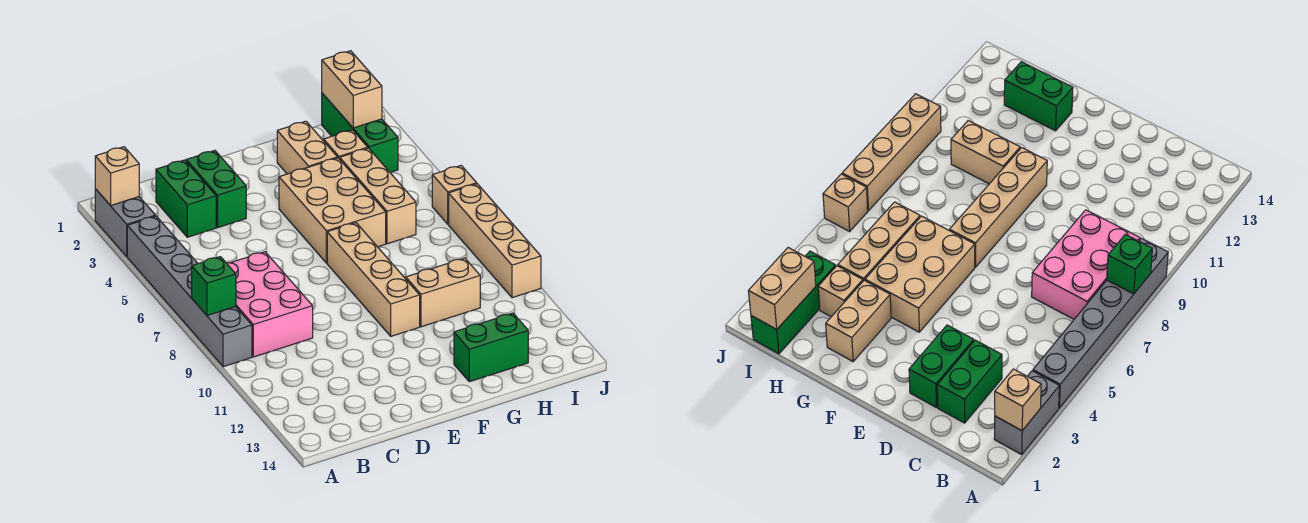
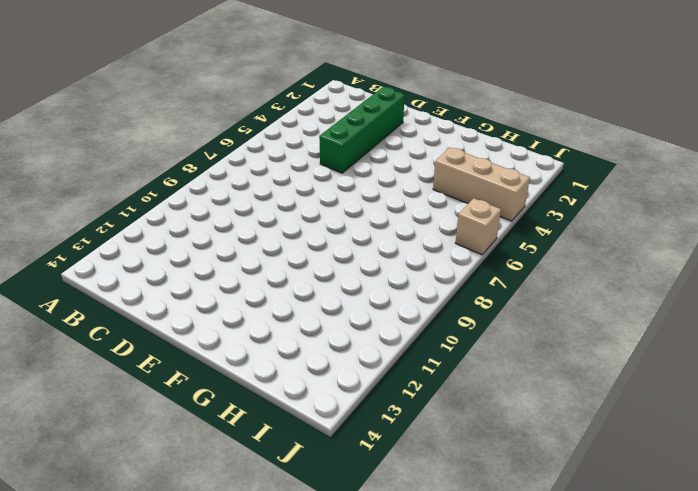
green 1x4 brick [319,87,405,173] -> green 1x2 brick [186,150,246,227]
tan 1x3 brick [433,148,530,221] -> tan 1x3 brick turned to [340,148,416,244]
none -> grey 1x2 brick [95,189,156,256]
none -> grey 1x6 brick [127,216,252,367]
none -> pink 2x3 brick [227,252,313,357]

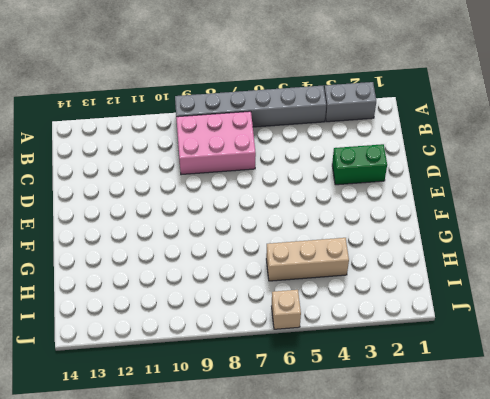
none -> green 1x2 brick [156,160,216,237]
none -> tan 2x3 brick [279,158,386,263]
none -> tan 1x4 brick [327,223,420,336]

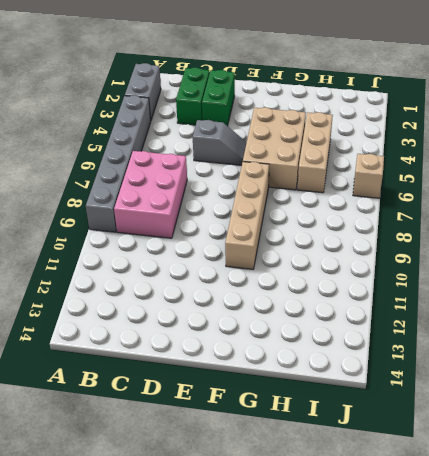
grey 1x2 slope [193,120,247,165] -> none
none -> tan 1x2 brick [277,121,337,174]
none -> tan 1x2 brick [405,258,480,327]
none -> green 1x2 brick [454,313,528,382]

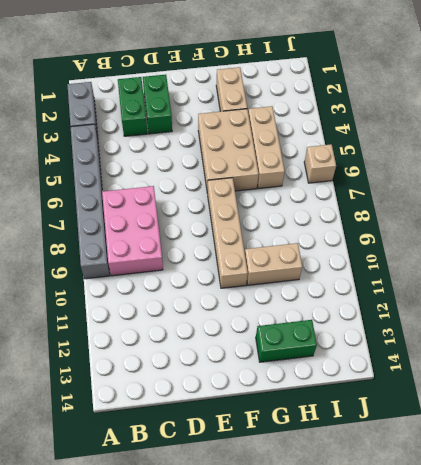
none -> tan 1x1 brick [324,130,368,159]
none -> green 1x3 brick [322,93,398,173]
none -> tan 1x4 brick [449,184,541,298]

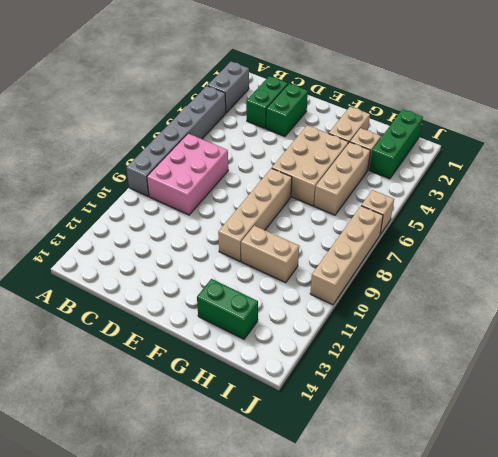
none -> tan 1x1 brick [95,147,139,206]
none -> green 1x1 brick [192,257,236,315]
none -> tan 1x2 brick [322,51,382,128]

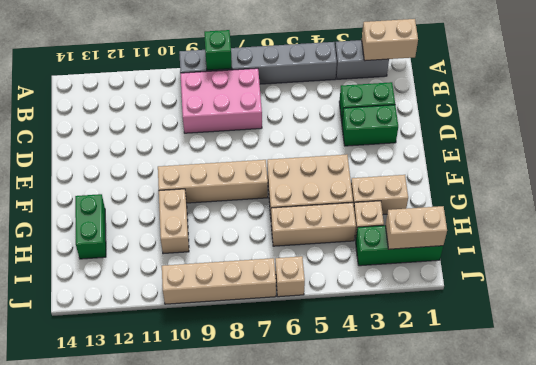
tan 1x2 brick [362,19,418,61] -> tan 1x1 brick [95,147,139,206]

